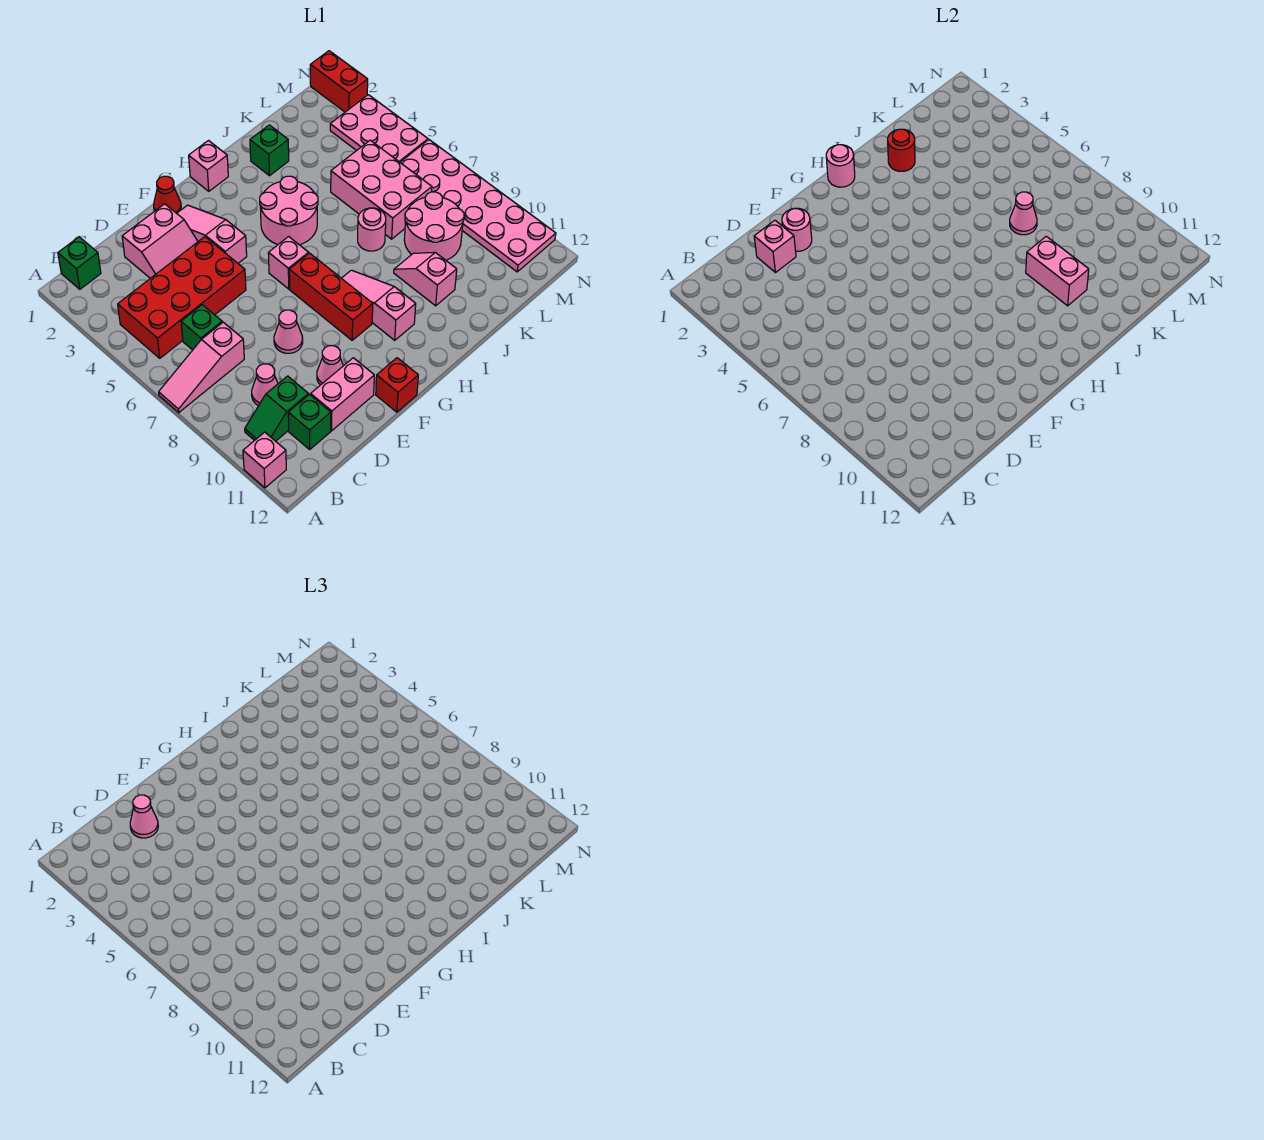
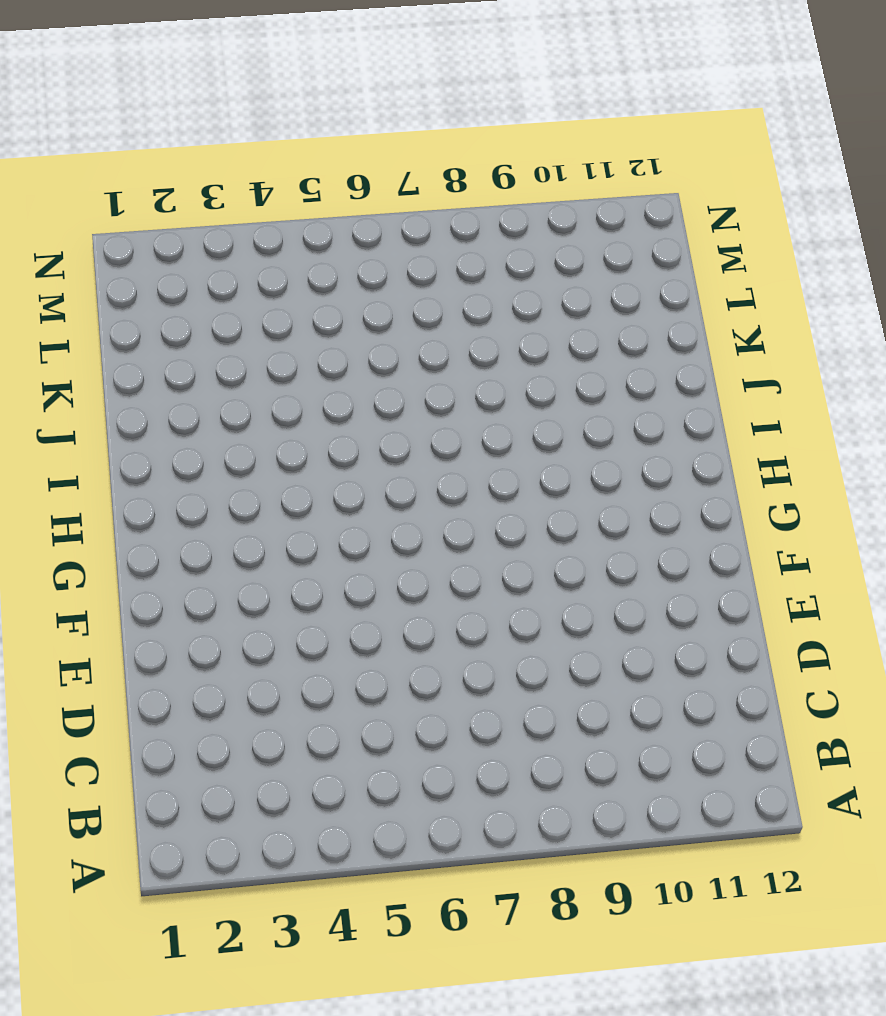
none -> pink 1x3 slope [159,322,244,413]
none -> pink 1x1 brick [243,432,286,488]
none -> green 1x1 brick [58,237,101,289]
none -> red 2x4 brick [118,237,246,358]

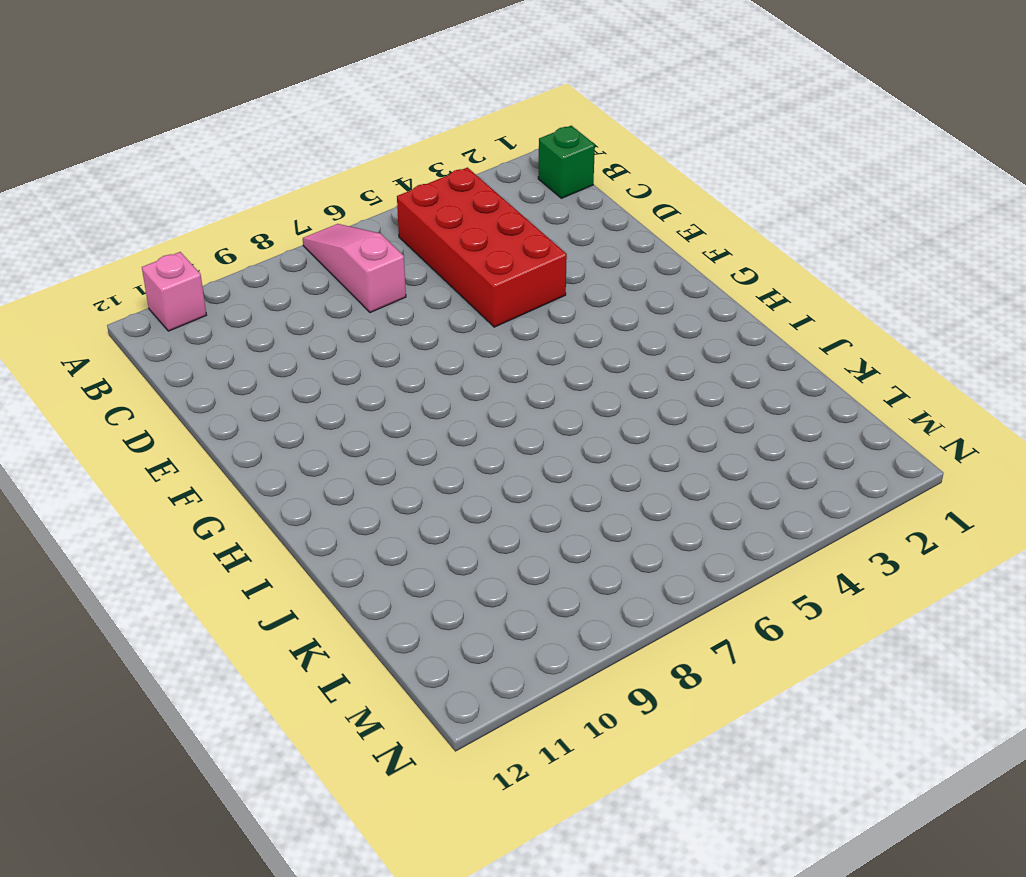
none -> green 1x2 slope [245,376,309,441]
none -> green 1x1 brick [181,305,222,350]
none -> pink 1x1 cone [252,364,278,406]
none -> green 1x1 brick [288,395,331,449]

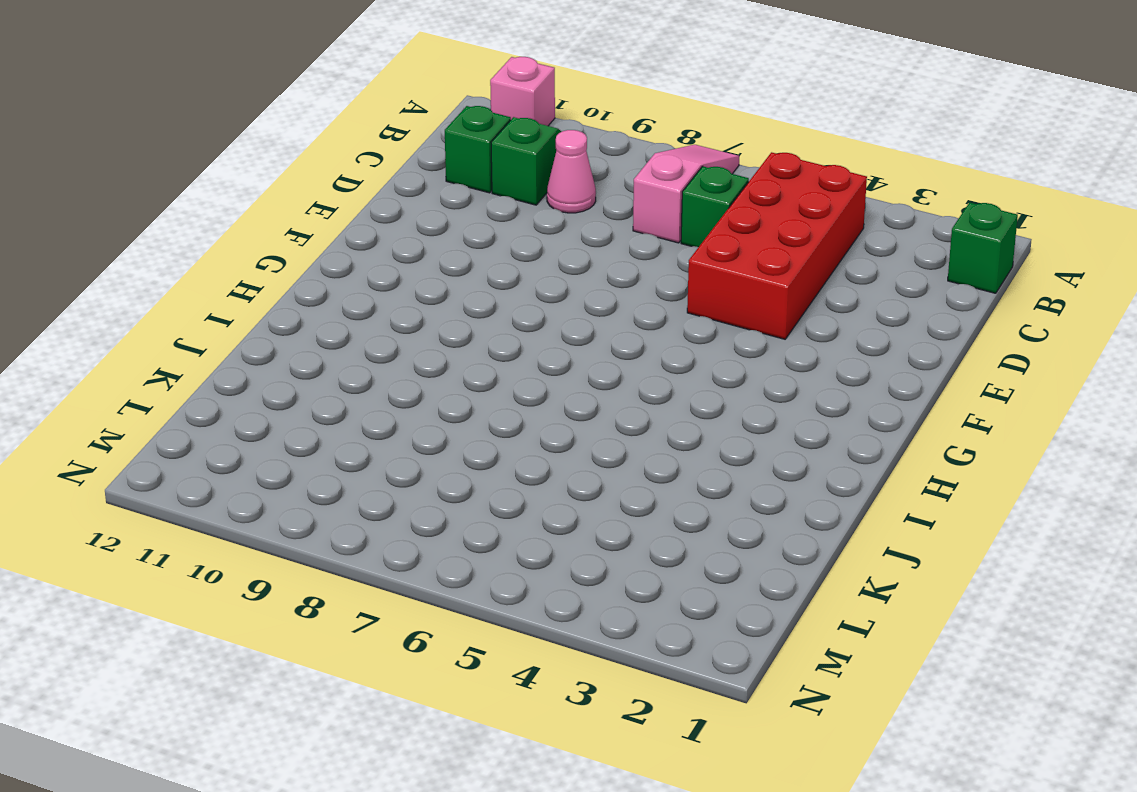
none -> pink 2x2 slope [122,204,198,278]
none -> pink 1x2 brick [311,358,374,431]
none -> pink 1x1 cone [274,310,303,353]
none -> pink 1x1 cone [317,346,343,385]

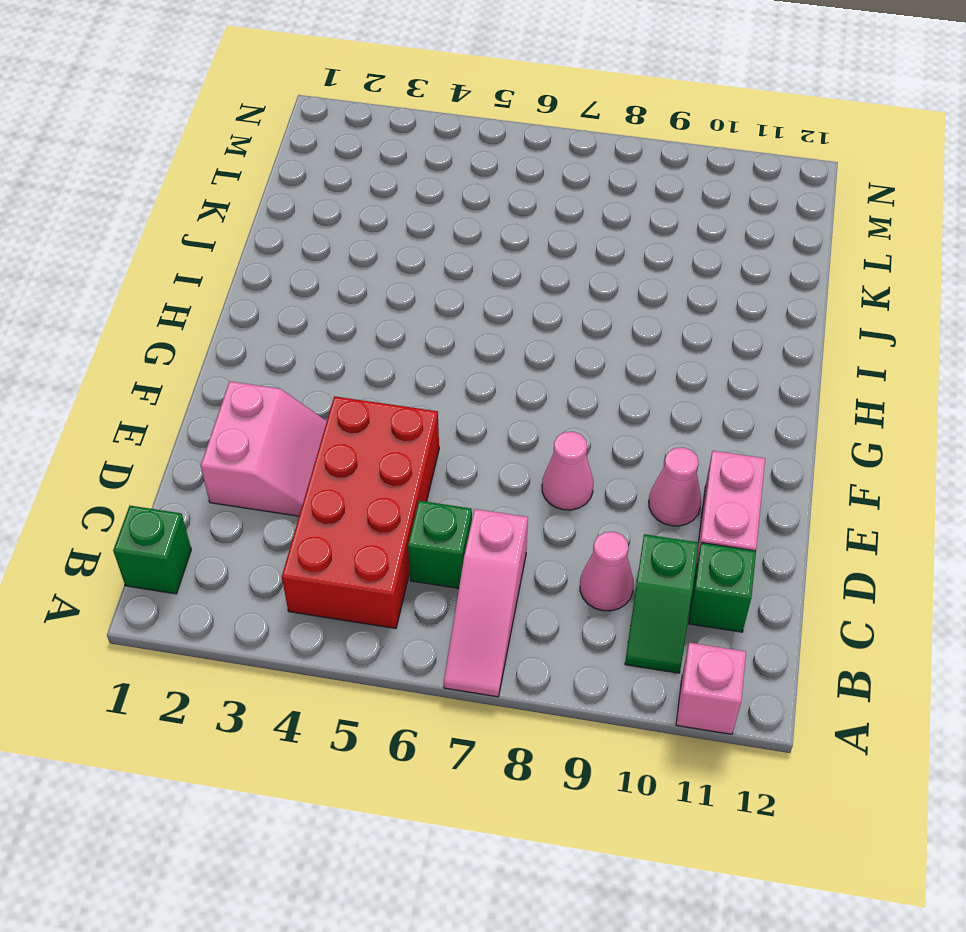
none -> red 1x1 cone [154,176,181,213]
none -> pink 1x3 slope [177,205,247,263]
none -> red 1x1 brick [376,358,418,412]
none -> pink 1x1 brick [268,237,309,289]

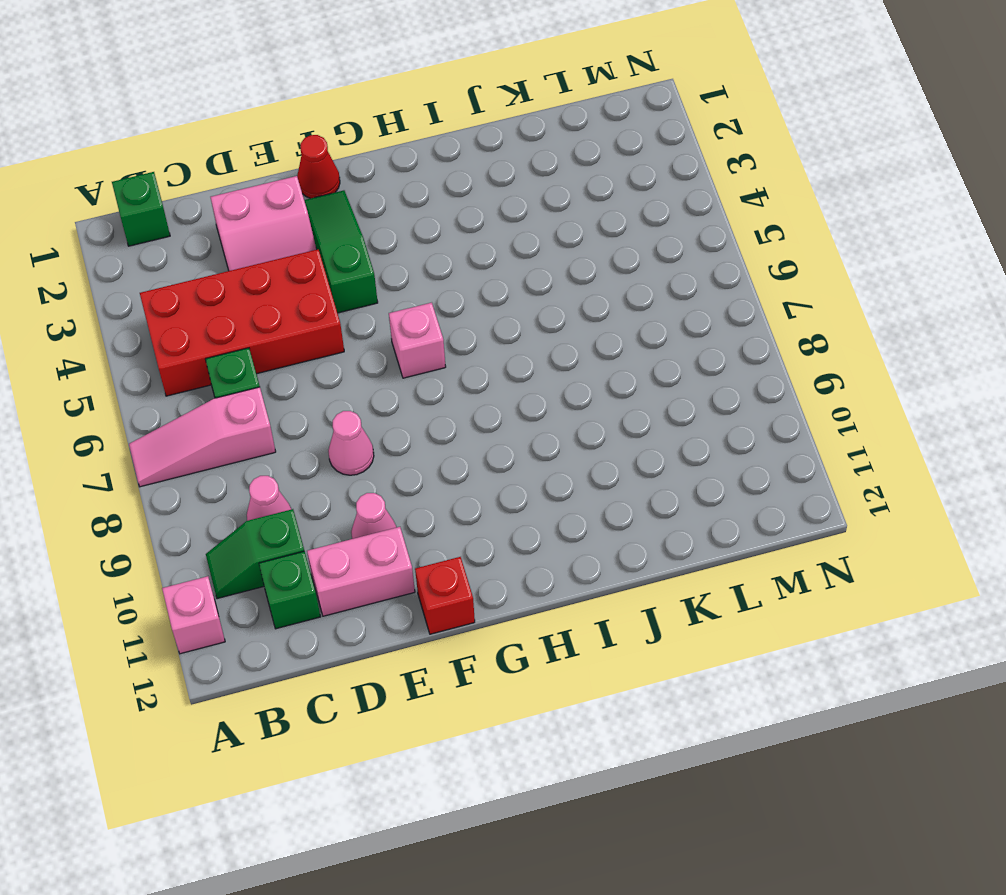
green 1x3 slope [304,190,378,313] -> pink 1x3 slope [177,205,247,263]
none -> red 1x3 brick [289,253,373,340]
none -> pink 1x1 brick [189,141,228,191]
none -> pink 2x2 round brick [260,176,318,245]
none -> pink 1x3 slope [342,270,416,340]

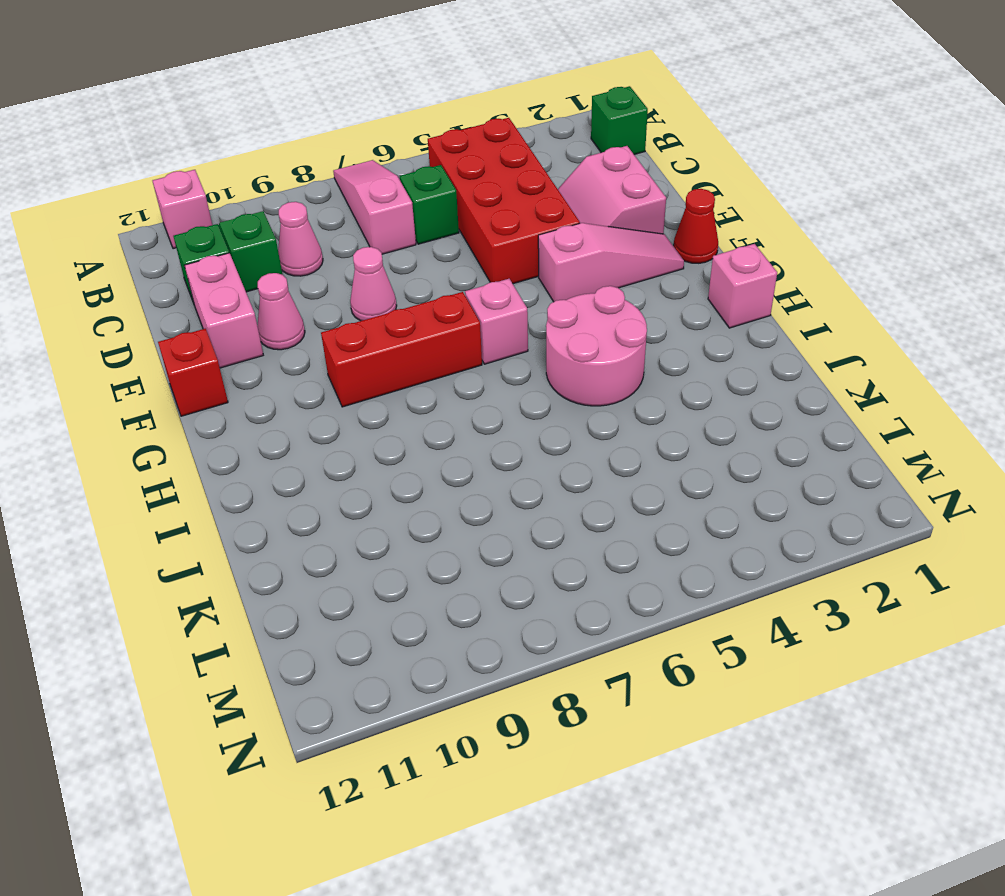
none -> pink 1x3 slope [342,270,416,340]
none -> green 1x1 brick [250,125,289,176]
none -> pink 1x1 round brick [358,208,386,251]
none -> pink 1x2 slope [394,252,457,306]

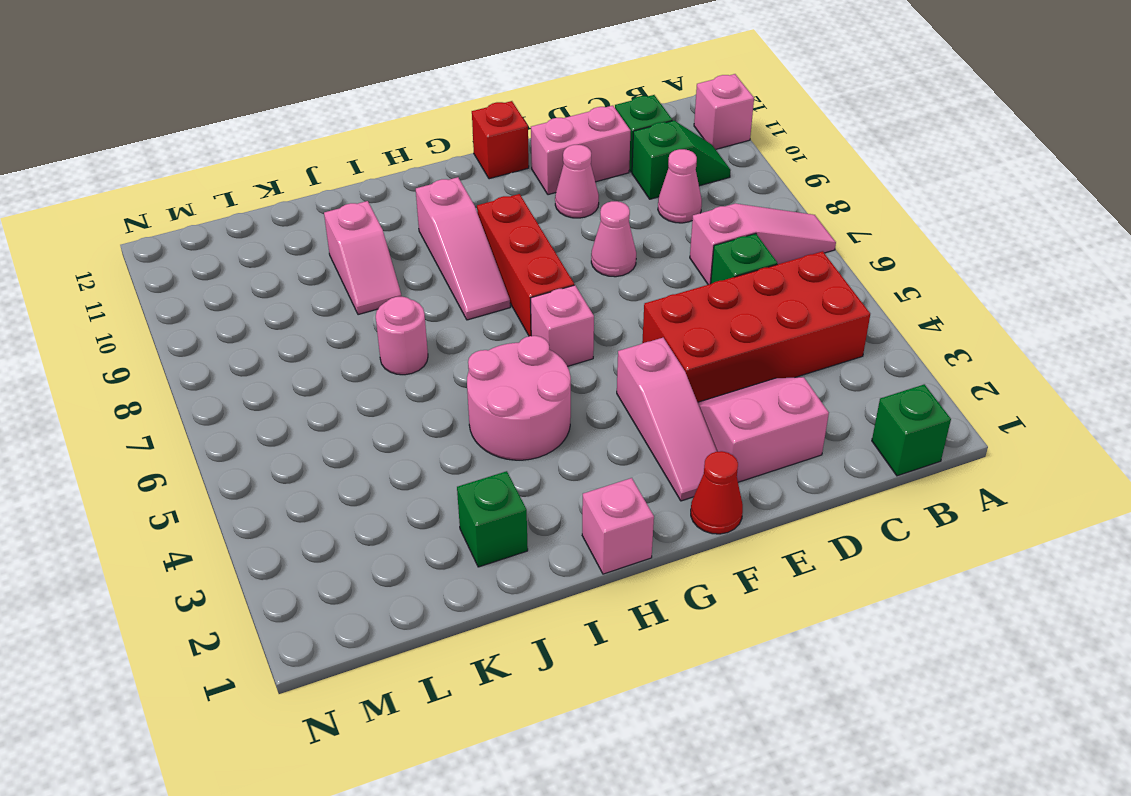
none -> pink 2x3 brick [331,140,432,239]
none -> pink 2x2 round brick [404,192,464,260]
none -> pink 2x3 plate [330,95,428,162]
none -> pink 2x6 plate [400,140,556,272]

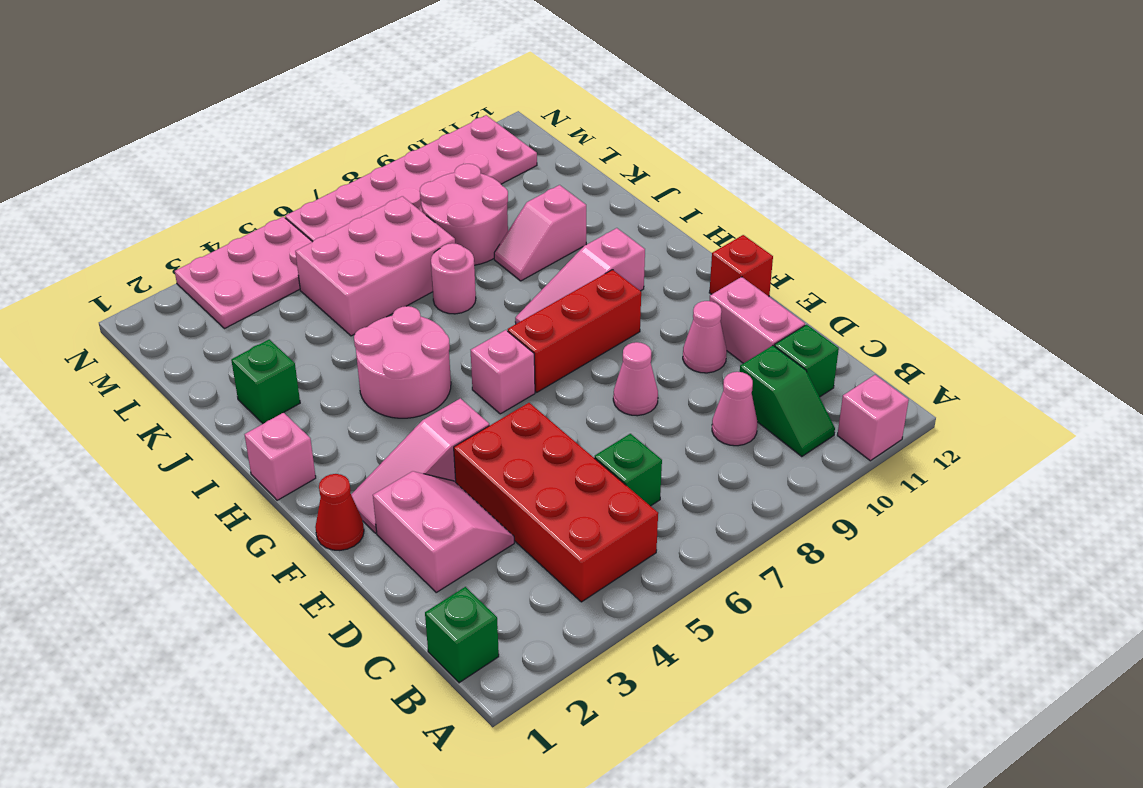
none -> pink 1x3 slope [159,322,244,413]
none -> red 1x2 brick [310,51,368,112]
none -> pink 1x1 brick [754,220,796,273]
none -> pink 1x1 round brick [782,208,812,251]

